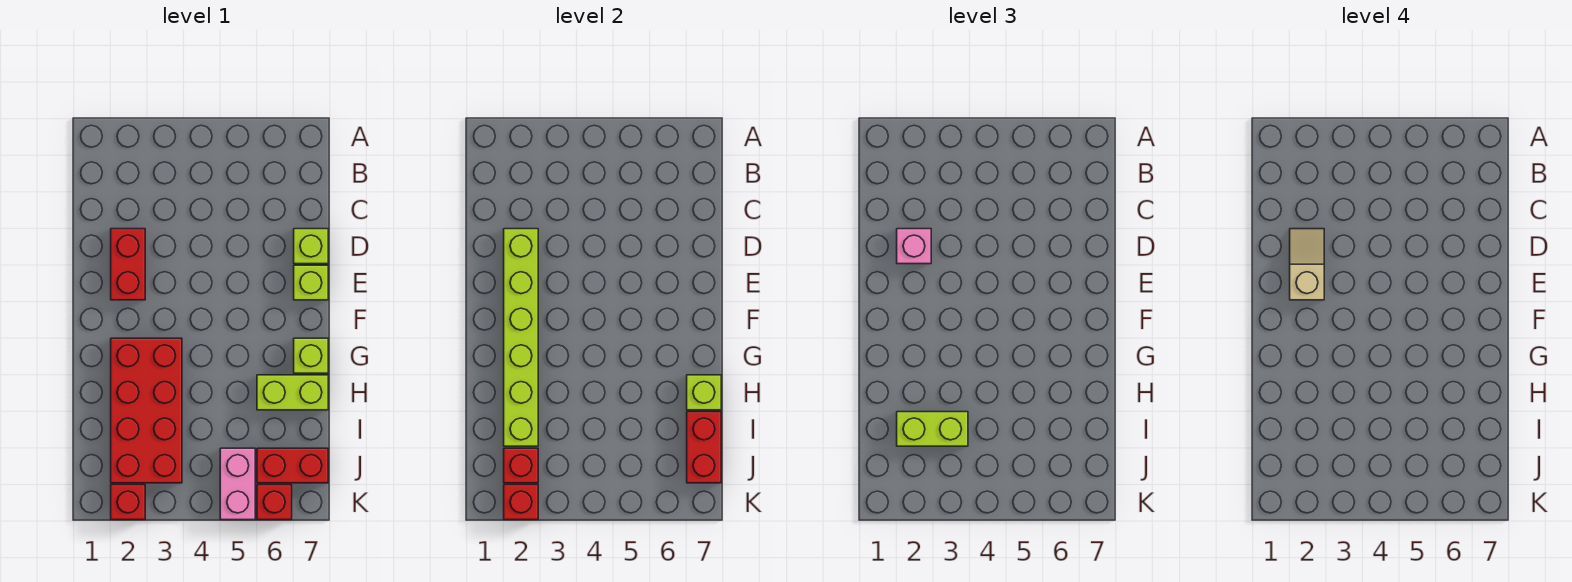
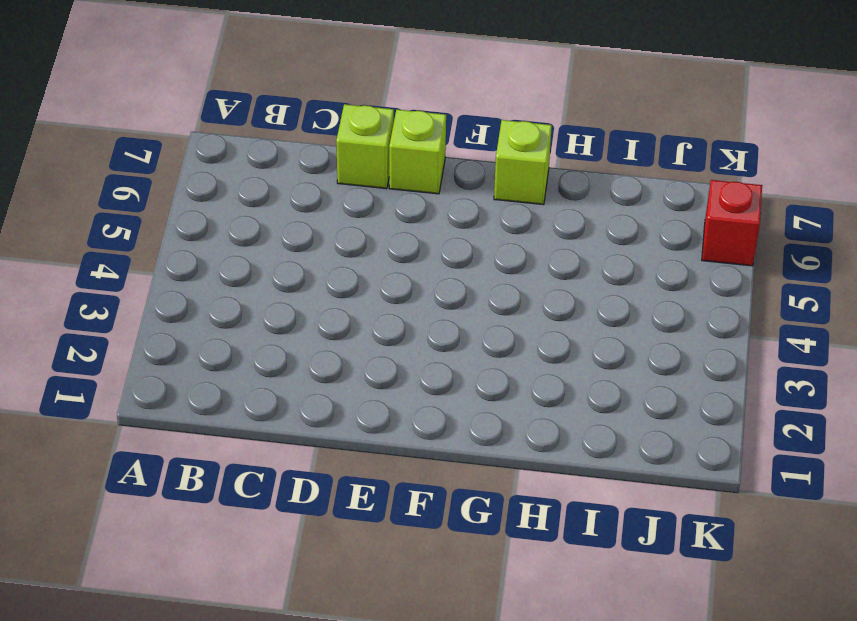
none -> red 1x2 brick [111,229,145,300]
none -> red 2x4 brick [111,338,182,483]
none -> lime 1x2 brick [257,375,328,410]

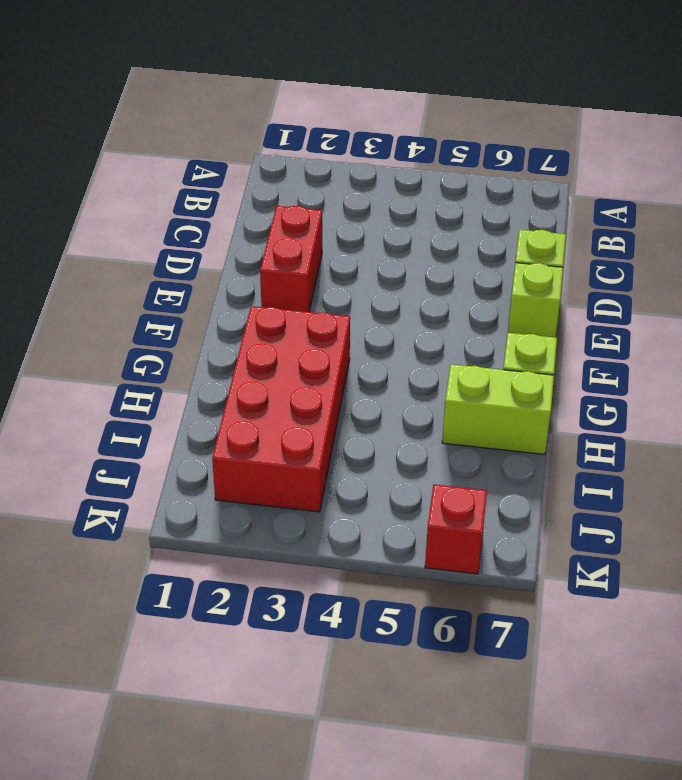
none -> pink 1x2 brick [220,448,255,520]
none -> red 1x2 brick [257,448,328,483]
none -> red 1x1 brick [111,485,145,520]

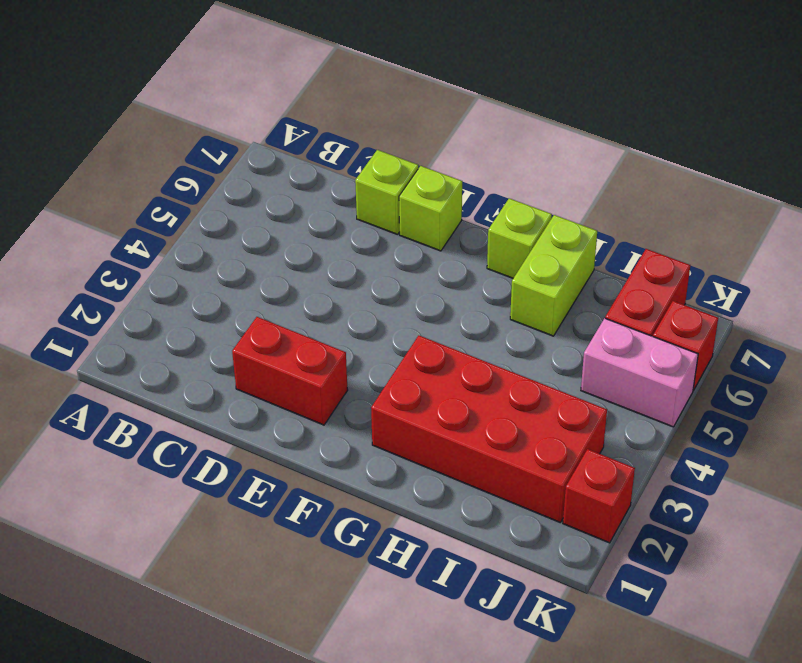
none -> lime 1x6 brick [504,229,538,446]
none -> lime 1x1 brick [687,375,721,410]
none -> red 1x2 brick [687,412,721,483]

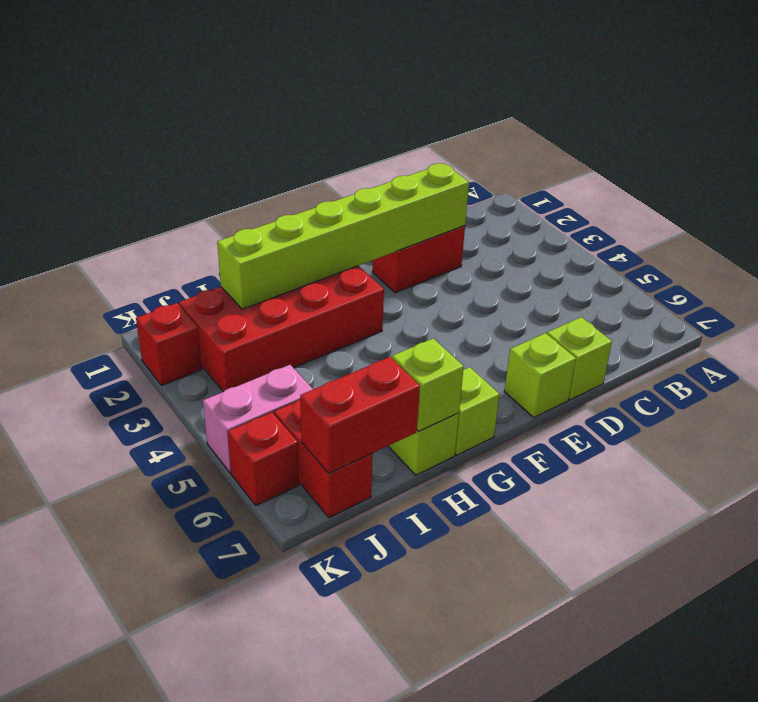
none -> red 1x1 brick [504,448,538,483]
none -> red 1x1 brick [504,485,538,520]
none -> pink 1x1 brick [897,229,931,264]

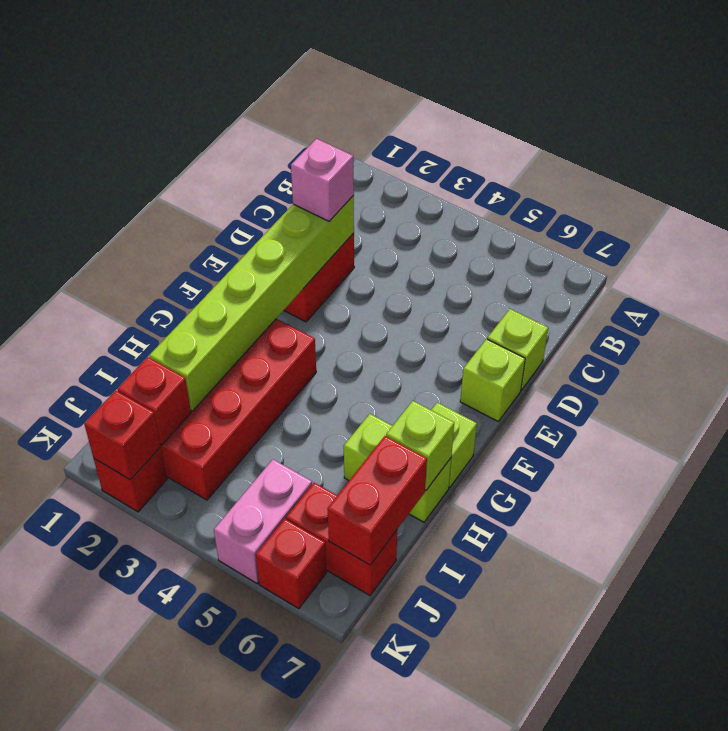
none -> lime 1x2 brick [897,412,968,446]
none -> tan 1x2 slope [1290,229,1324,300]

